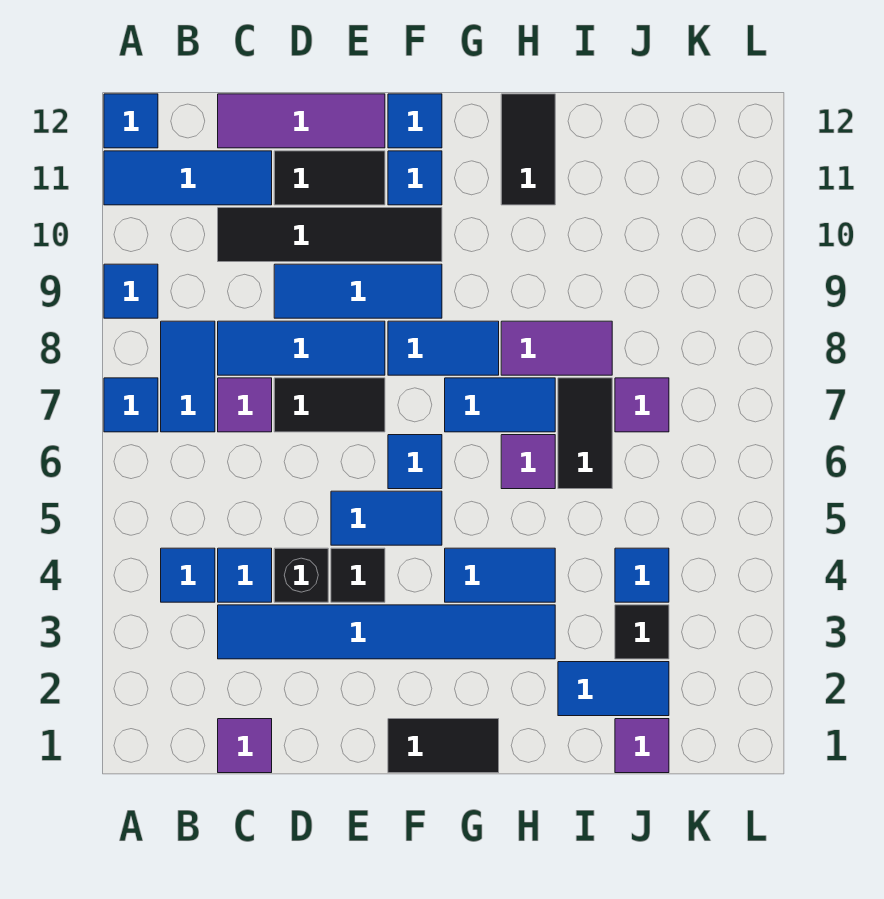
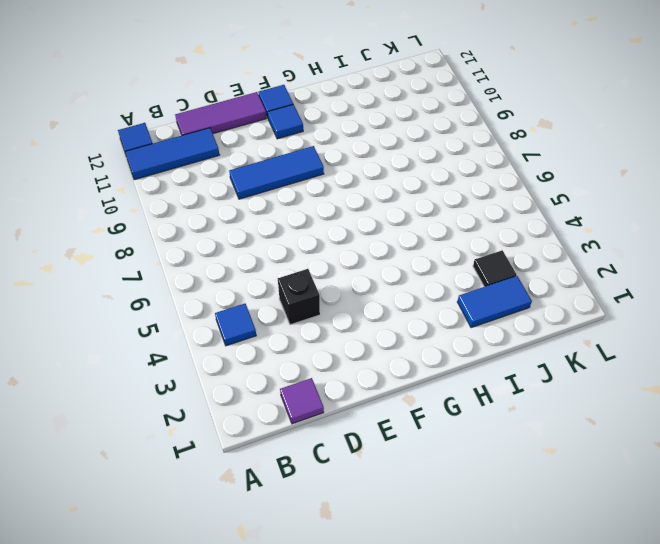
none -> blue 1x1 tile [104,378,158,432]
none -> blue 1x1 tile [104,264,158,318]
none -> blue 1x2 tile [161,321,215,432]
none -> blue 1x6 tile [218,605,555,659]

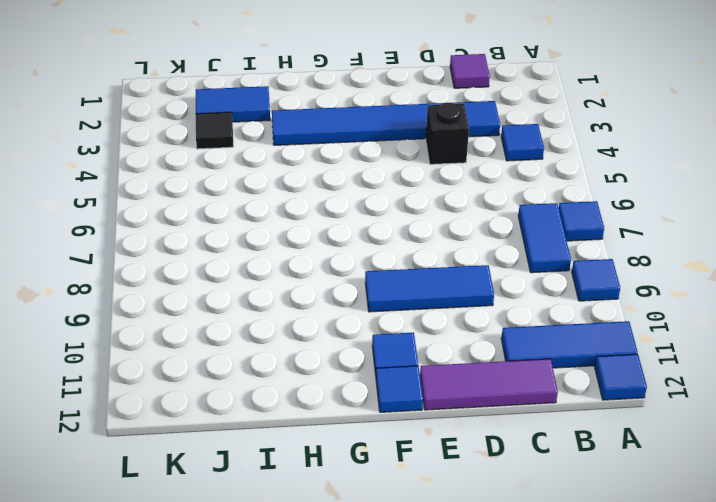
none -> blue 1x1 tile [218,548,272,602]
none -> purple 1x1 tile [218,378,272,432]
none -> blue 1x3 tile [218,321,385,375]
none -> black 1x4 tile [218,208,442,262]

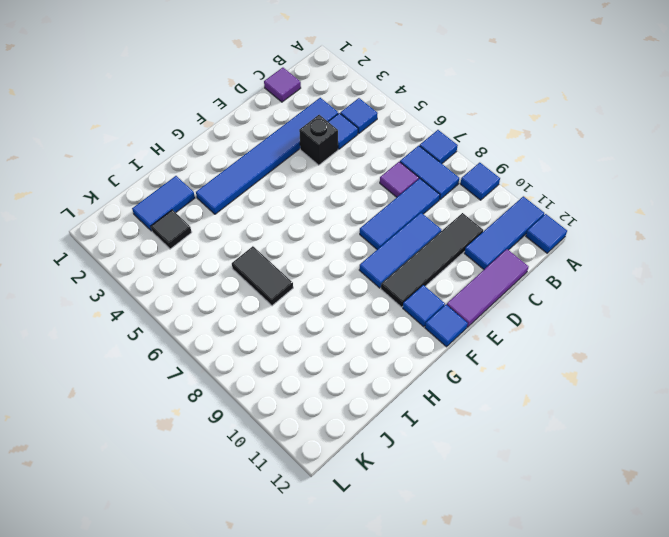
none -> black 1x2 tile [274,378,385,432]
none -> black 1x2 tile [274,151,385,205]
none -> black 1x1 tile [331,548,385,602]
none -> blue 1x2 tile [331,491,442,545]

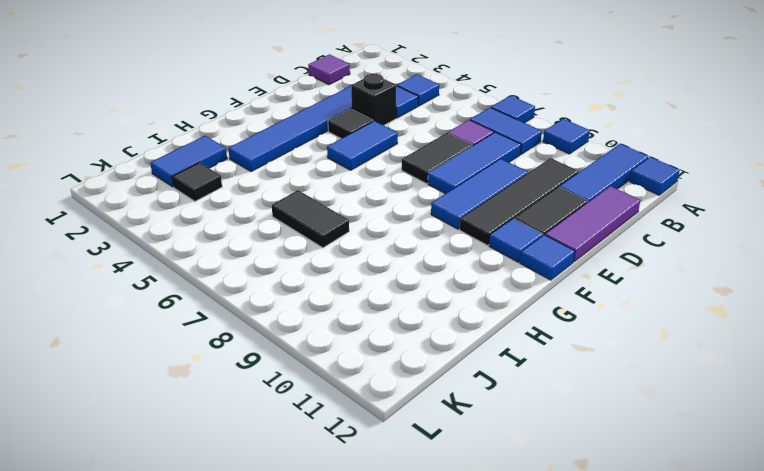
none -> black 1x2 tile [388,719,499,773]
none -> blue 1x1 tile [388,435,442,489]
none -> blue 1x2 tile [388,321,499,375]
none -> blue 1x2 tile [445,548,555,602]

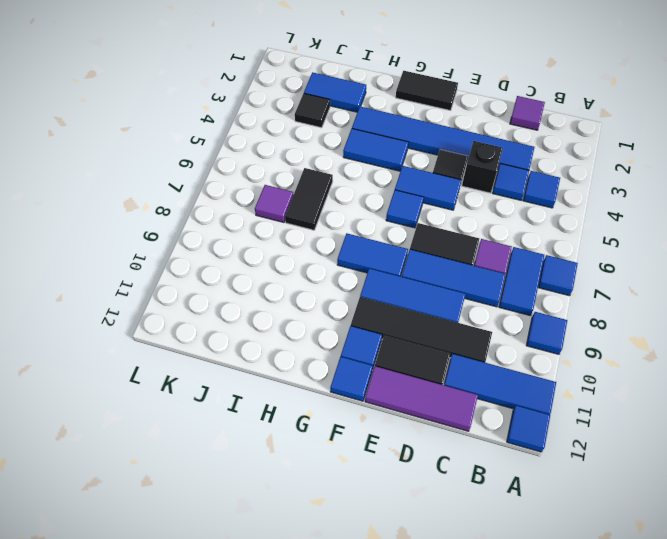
none -> blue 1x2 tile [445,378,555,432]
none -> purple 1x1 tile [501,435,555,489]
none -> purple 1x2 tile [501,321,612,375]
none -> black 1x2 tile [501,94,555,205]

